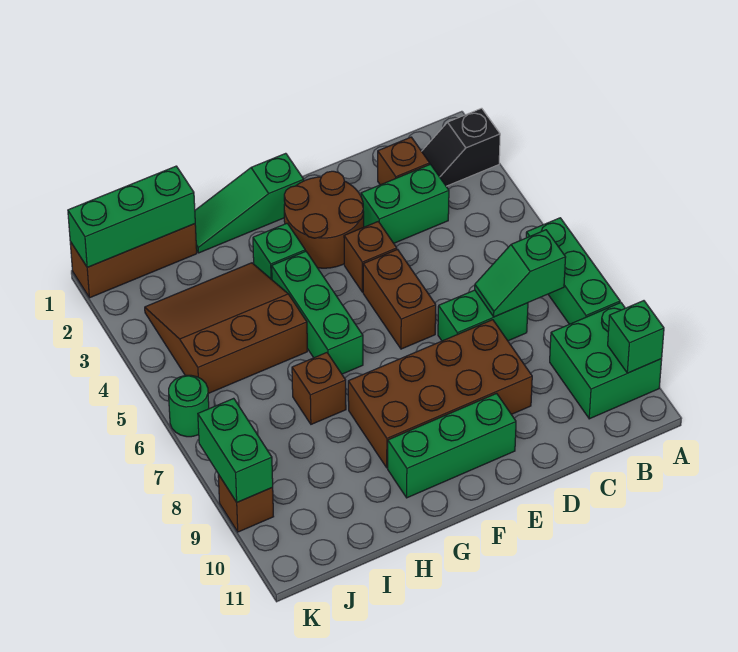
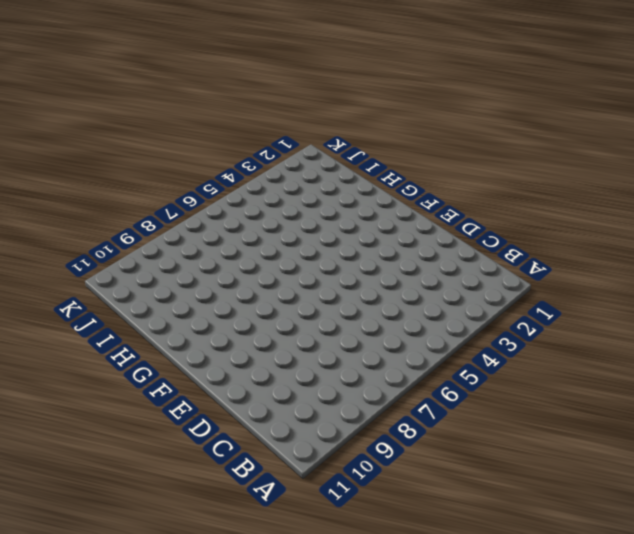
none -> black 1x2 slope [422,108,500,186]
none -> green 1x3 brick [526,218,620,324]
none -> green 2x2 brick [550,303,662,419]

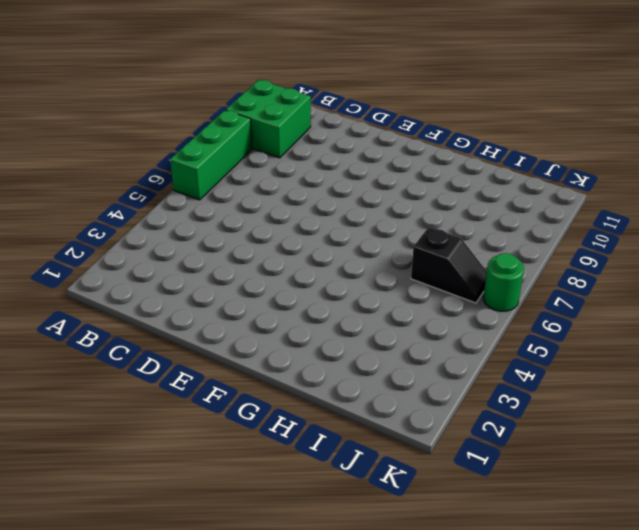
black 1x2 slope [411,227,487,303] -> black 1x2 slope moved to [422,108,500,186]
none -> brown 1x1 brick [378,137,430,185]
none -> green 1x2 brick [361,164,449,243]
none -> green 1x2 brick [438,290,528,341]

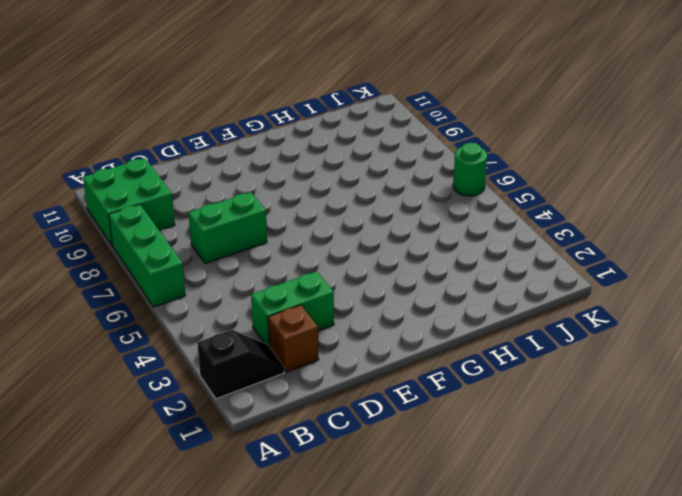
none -> brown 2x4 brick [348,320,532,468]
none -> brown 2x2 round brick [284,171,364,268]
none -> brown 1x1 brick [344,222,397,292]

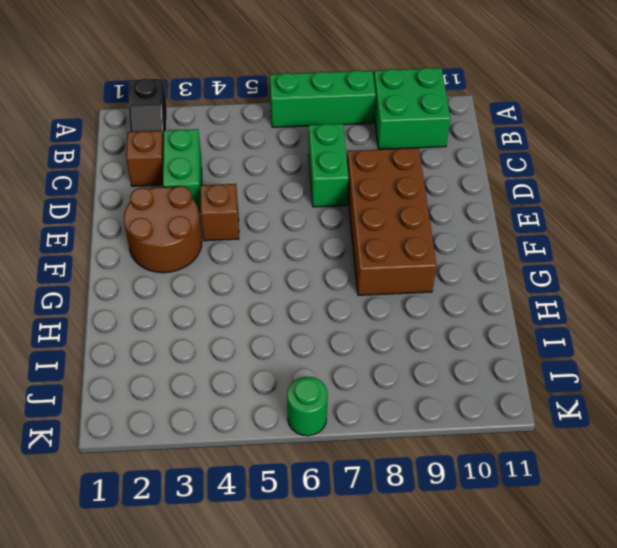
none -> brown 1x2 brick [363,249,436,349]
none -> green 1x3 brick [388,393,516,498]
none -> green 1x3 slope [195,153,304,253]

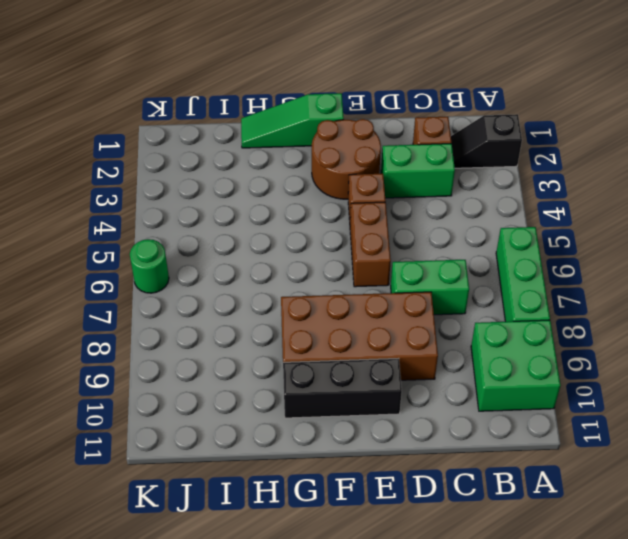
black 1x3 brick [283,358,402,418] -> green 1x3 brick [388,393,516,498]
none -> green 1x1 brick [253,223,305,279]
none -> green 1x3 brick [272,251,363,374]
none -> brown 3x3 slope [145,263,307,393]

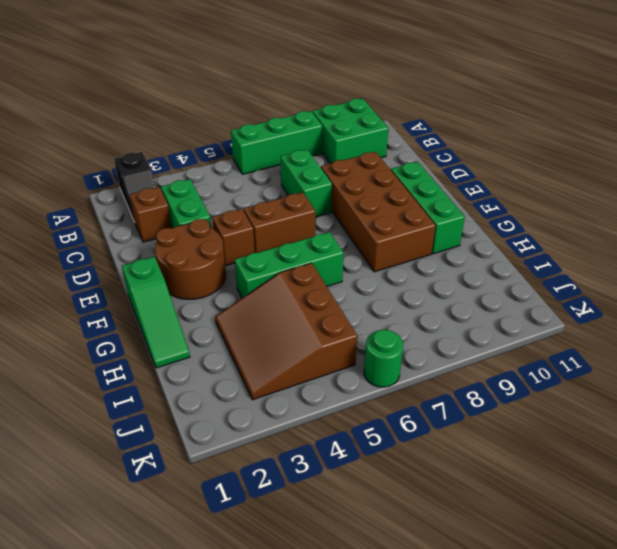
none -> green 1x1 brick [253,223,305,279]
none -> brown 1x1 brick [292,353,346,424]
none -> brown 1x3 brick [70,224,197,298]

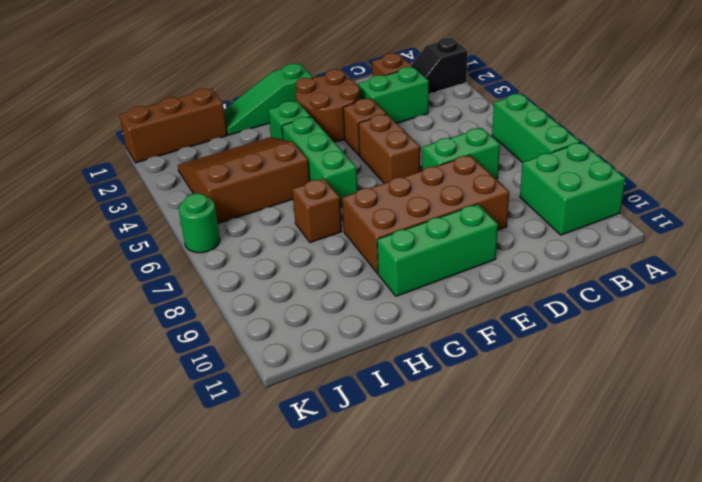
none -> brown 1x1 brick [218,474,274,532]
none -> green 1x1 brick [608,301,664,373]
none -> green 1x2 slope [475,230,566,317]

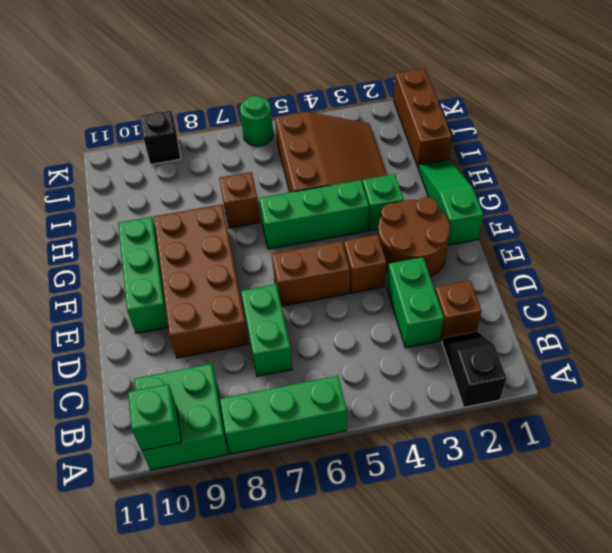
black 1x1 brick [141,111,181,164] -> brown 1x1 brick [218,474,274,532]
none -> green 1x2 slope [475,230,566,317]
none -> green 1x3 brick [68,166,195,267]
none -> green 1x2 brick [198,398,273,502]

